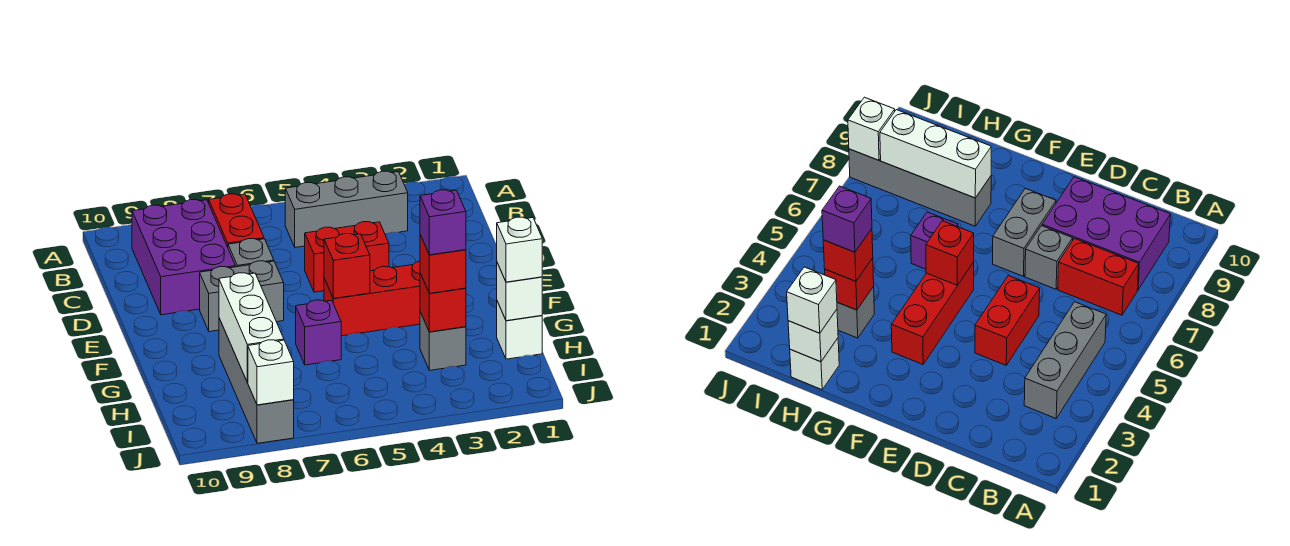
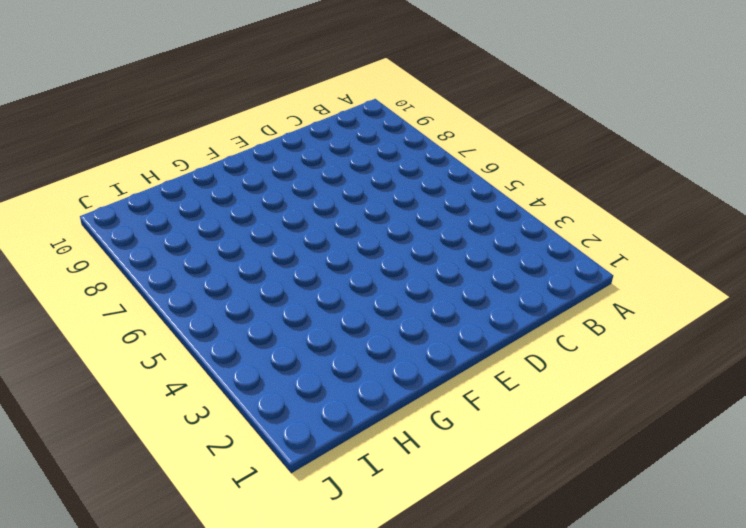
none -> grey 1x3 brick [285,171,408,247]
none -> red 1x2 brick [209,194,264,247]
none -> purple 2x3 brick [132,200,236,315]

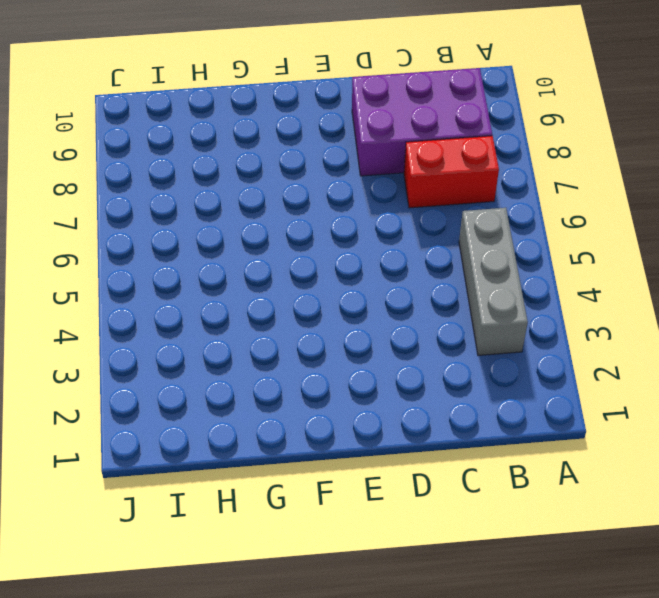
none -> red 1x2 brick [305,222,389,292]
none -> grey 1x1 brick [228,239,274,267]
none -> grey 1x2 brick [200,261,284,332]

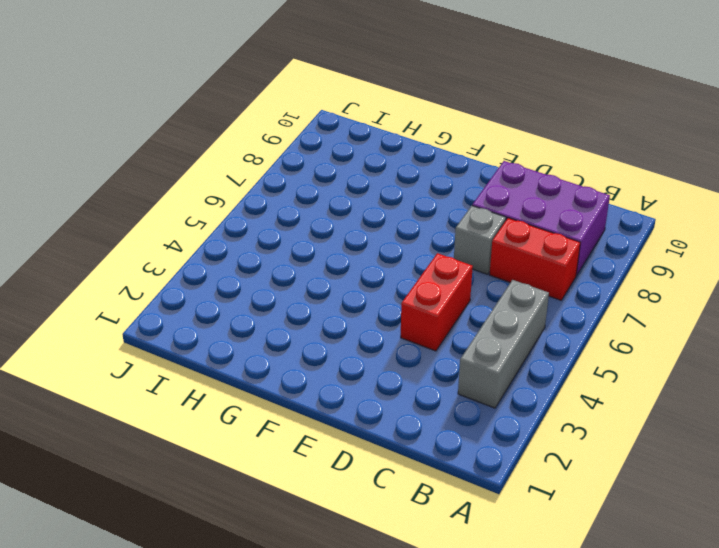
none -> grey 1x2 brick [200,261,284,332]
none -> red 1x3 brick [324,261,420,336]
none -> purple 1x1 brick [296,300,341,365]

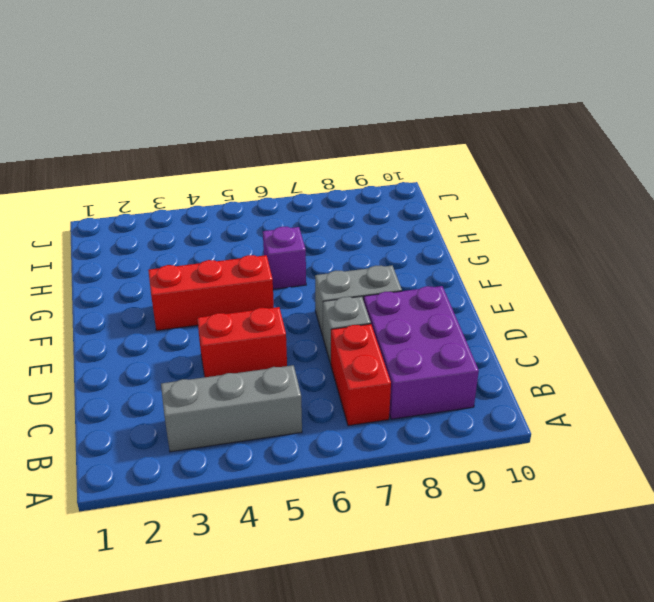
none -> grey 1x4 brick [219,318,294,443]
none -> white 1x1 brick [497,301,542,359]
none -> grey 1x1 brick [420,312,466,370]

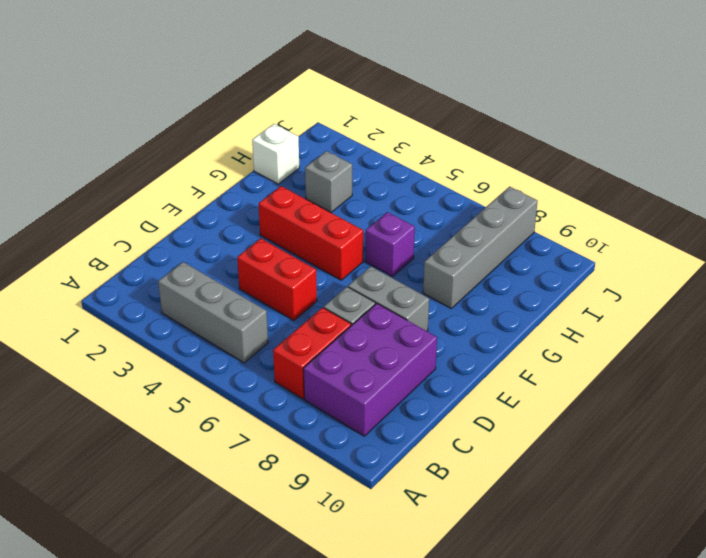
none -> red 1x1 brick [324,234,370,299]
none -> white 1x3 brick [219,273,284,383]
none -> white 1x1 brick [497,263,542,321]

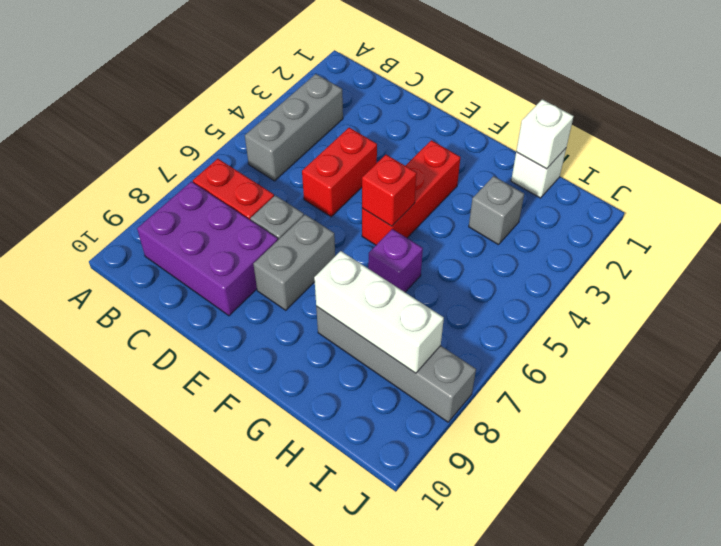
none -> red 1x1 brick [420,273,466,332]
none -> white 1x1 brick [248,340,294,405]
none -> white 1x1 brick [497,217,542,282]

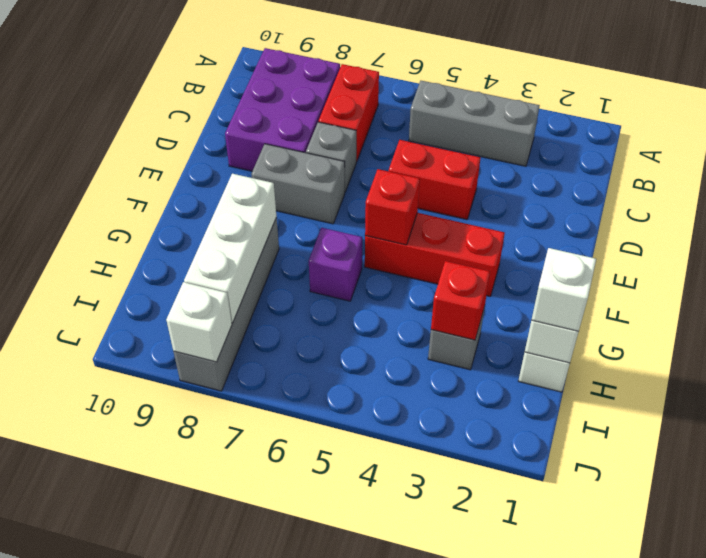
none -> red 1x1 brick [420,235,466,293]
none -> purple 1x1 brick [420,190,466,255]

